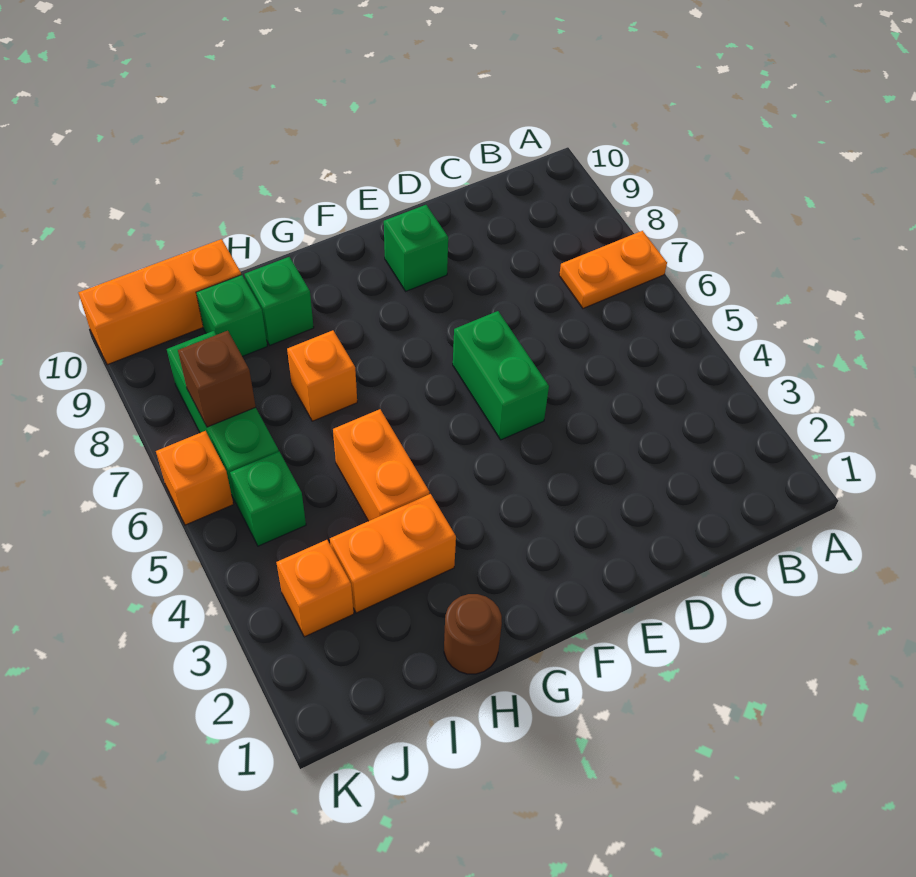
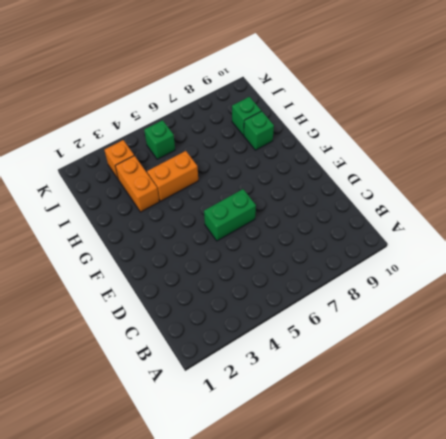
none -> orange 1x2 plate [559,231,667,308]
none -> green 1x1 brick [384,205,448,291]
none -> brown 1x1 round brick [444,594,502,674]

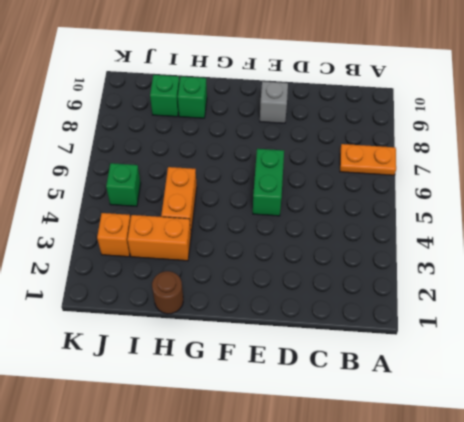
grey 1x1 brick [260,81,288,123] -> green 1x1 brick [384,205,448,291]
none -> orange 1x1 brick [287,330,357,421]
none -> orange 1x3 brick [78,239,241,365]
none -> green 1x3 brick [167,331,279,502]

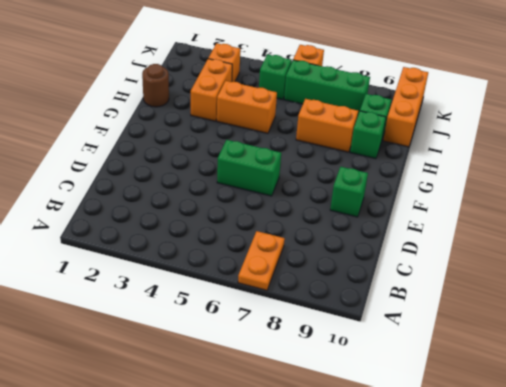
orange 1x2 brick [296,99,358,152] -> orange 1x1 brick [287,330,357,421]
none -> brown 1x1 brick [178,331,256,427]

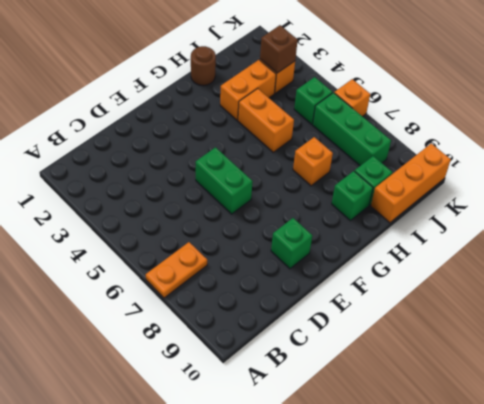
brown 1x1 brick [260,25,298,73] -> brown 1x1 brick moved to [178,331,256,427]

